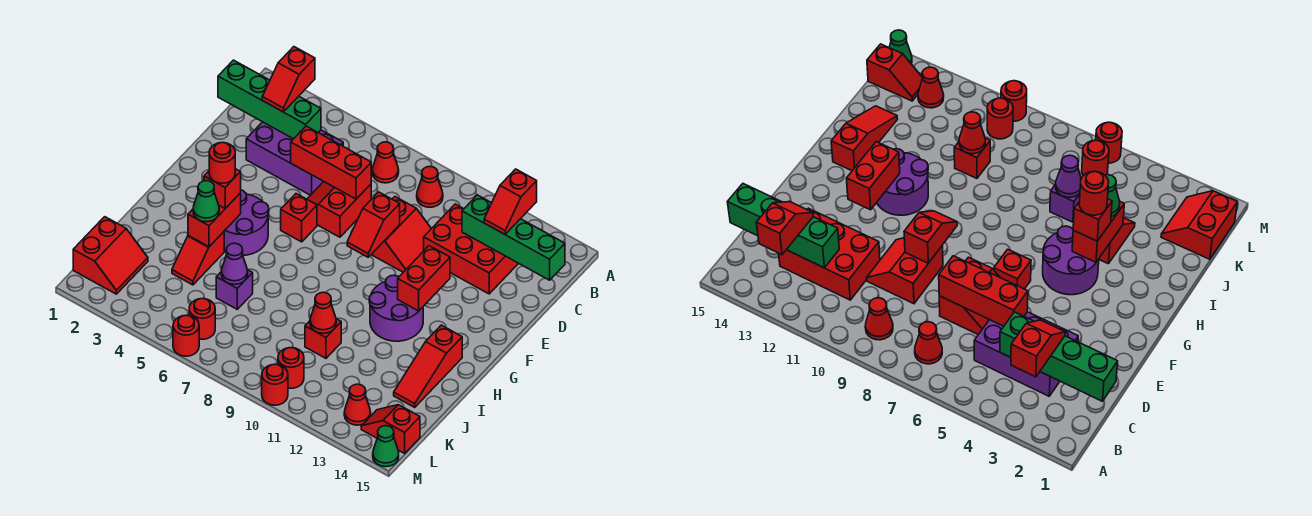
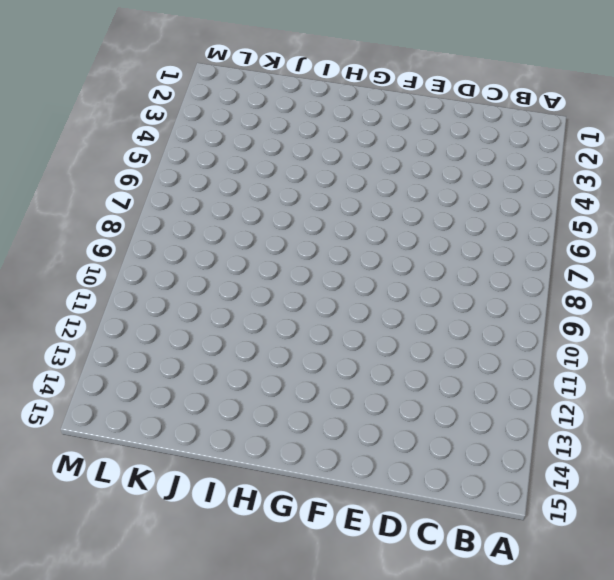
none -> red 1x1 cone [372,142,399,183]
none -> red 1x1 cone [417,166,443,207]
none -> purple 2x3 brick [246,122,343,195]
none -> red 2x3 brick [424,204,518,294]

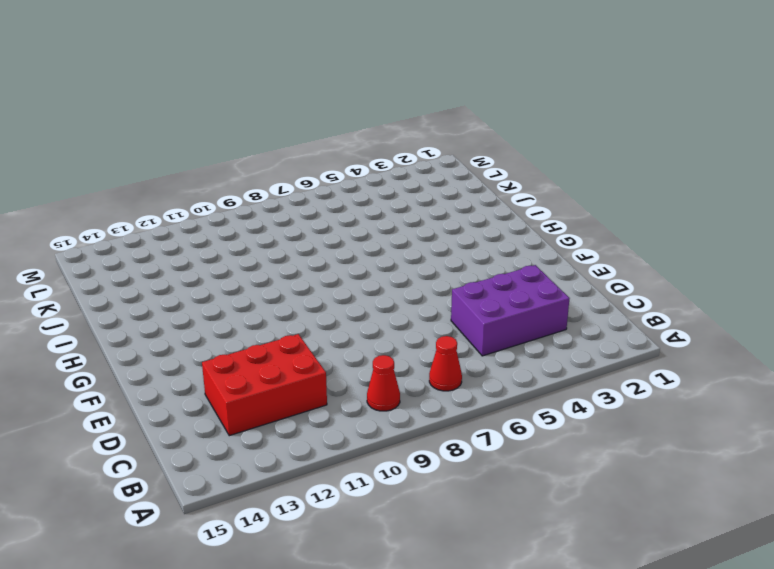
none -> red 2x2 slope [307,182,371,237]
none -> red 2x2 slope [371,197,431,272]
none -> red 1x1 brick [281,194,317,242]
none -> purple 2x2 round brick [224,190,269,255]

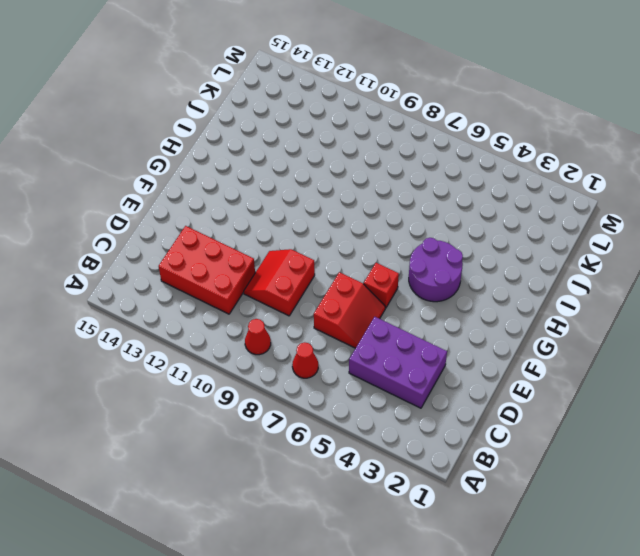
none -> purple 2x2 round brick [369,275,423,341]
none -> red 1x3 slope [394,325,462,407]
none -> red 1x2 slope [172,232,224,285]
none -> purple 1x1 brick [216,270,253,309]

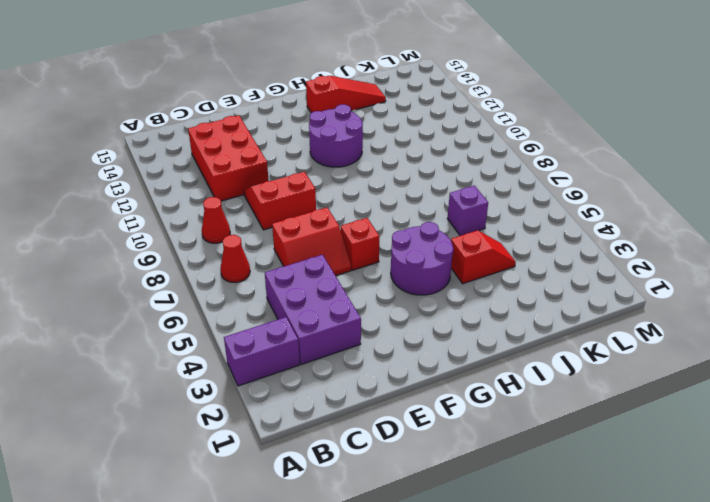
purple 1x2 brick [224,317,300,386] -> none
none -> red 1x1 brick [305,319,341,358]
none -> red 2x2 slope [73,217,148,294]
none -> red 1x1 round brick [189,299,215,339]
none -> red 1x1 round brick [278,348,304,388]

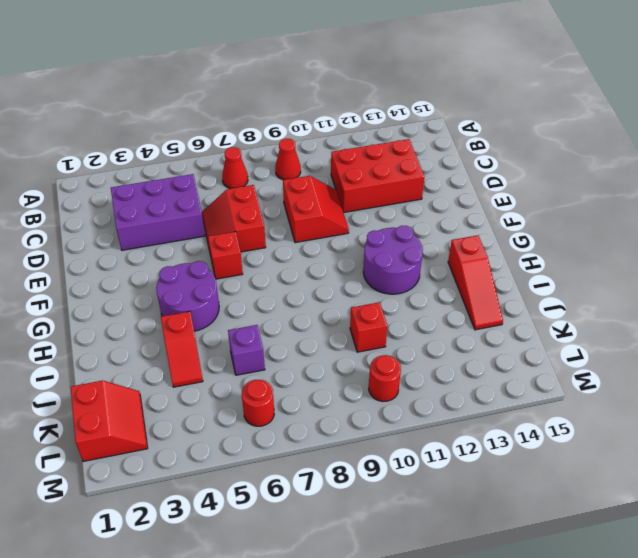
none -> red 1x1 cone [344,384,371,425]
none -> red 1x2 slope [361,405,420,453]
none -> red 1x1 round brick [173,315,199,356]
none -> red 1x1 round brick [262,364,288,405]

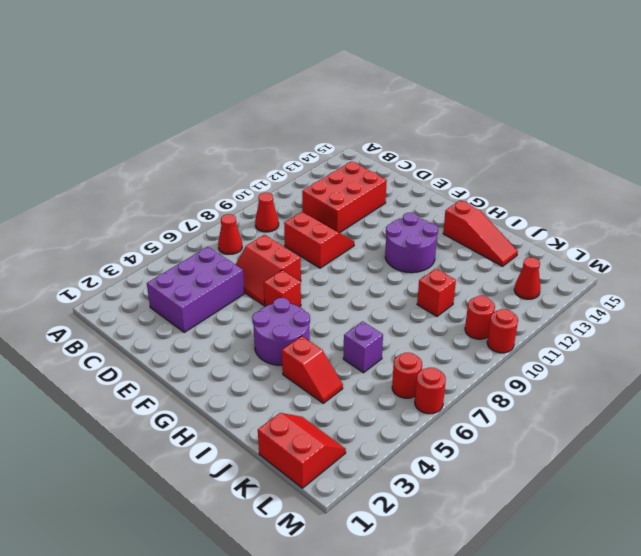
none -> red 1x2 slope [361,405,420,453]
none -> green 1x1 cone [373,426,399,467]
none -> green 1x4 brick [218,60,321,139]
none -> green 1x4 brick [462,195,565,280]

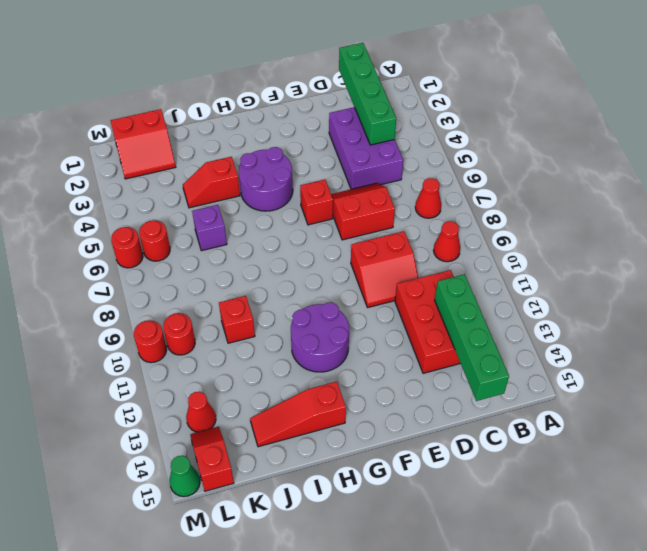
none -> red 1x3 brick [291,126,371,199]
none -> red 1x2 slope [347,192,400,257]
none -> red 1x2 brick [398,246,450,311]
none -> red 1x2 brick [188,193,241,247]

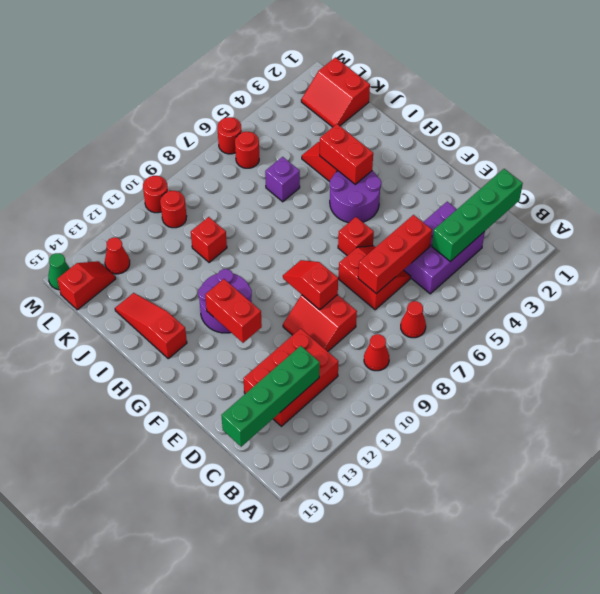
none -> purple 1x1 cone [221,243,248,284]
none -> red 1x1 cone [310,292,336,333]
none -> red 1x2 slope [262,47,315,112]
none -> red 1x2 slope [484,169,537,234]

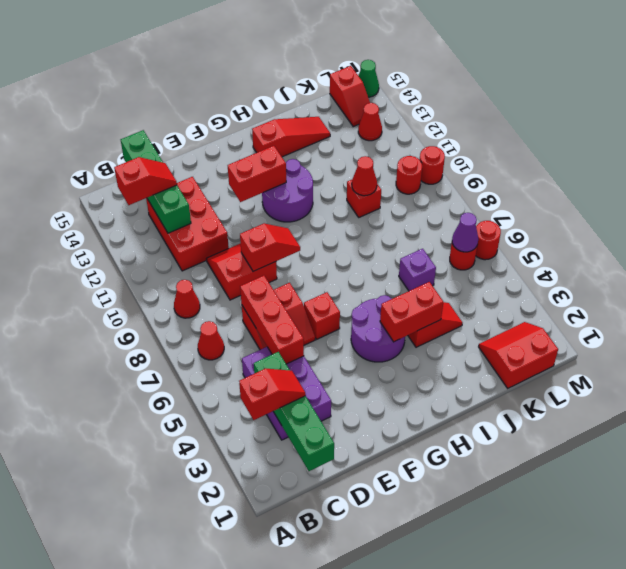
purple 1x1 cone [452,213,478,252] -> purple 1x1 cone moved to [221,243,248,284]
none -> red 1x1 brick [204,169,241,208]
none -> green 1x1 cone [193,181,219,222]
none -> red 1x1 round brick [209,143,235,183]

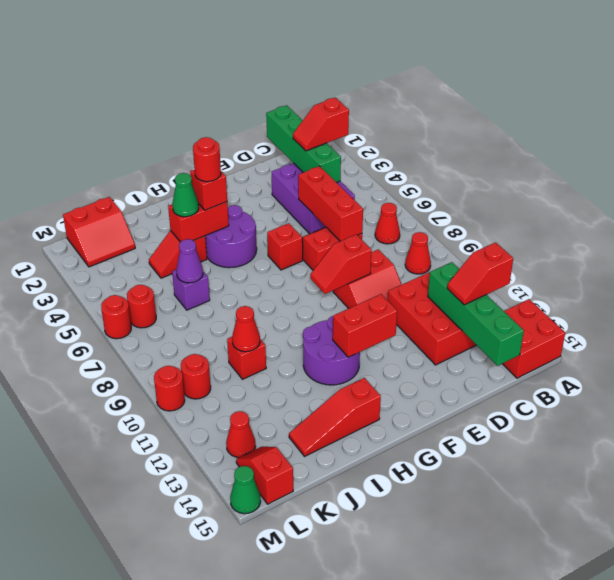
red 2x2 brick [503,299,565,378] -> none

